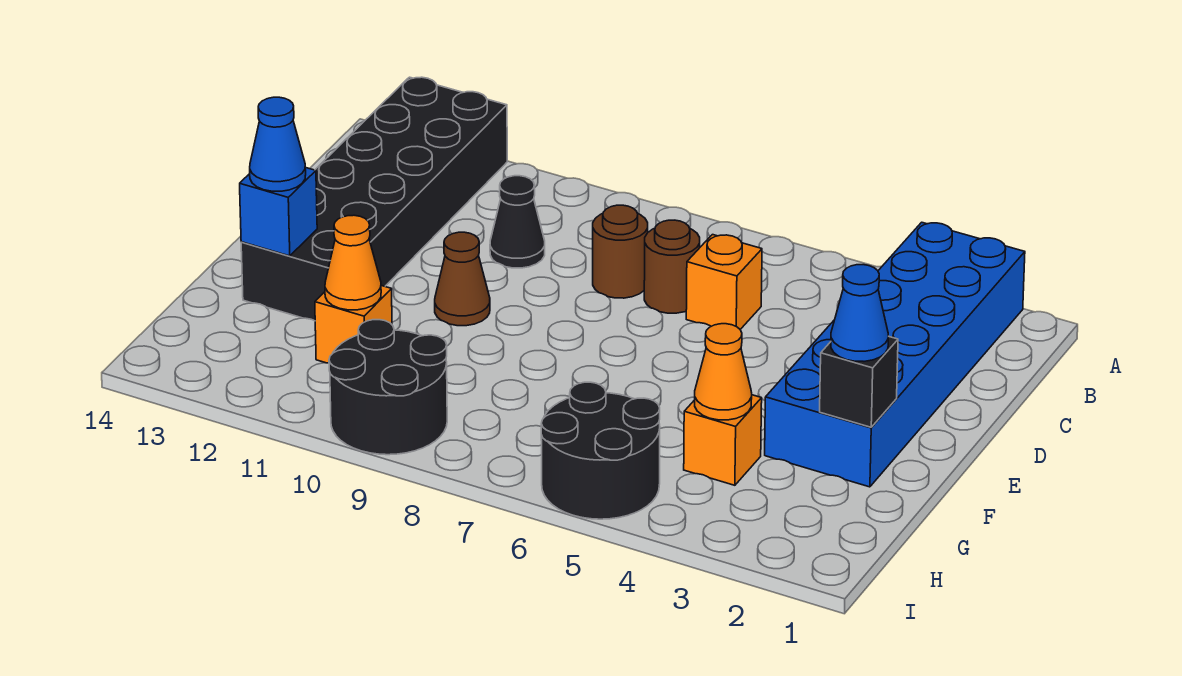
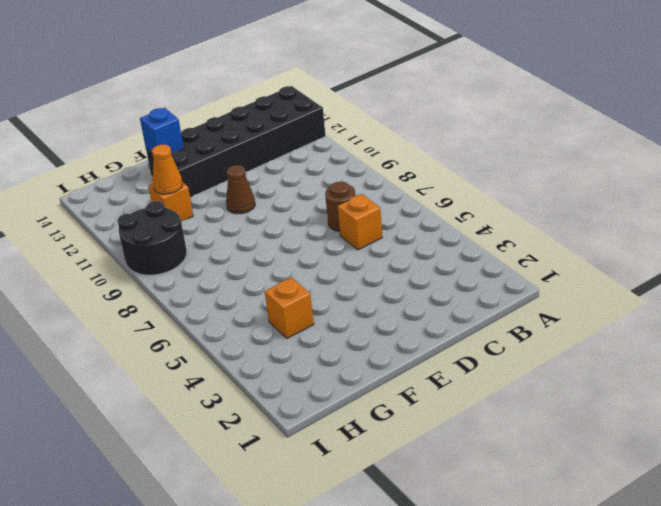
none -> blue 2x6 brick [765,222,1025,487]
none -> brown 1x1 round brick [593,205,648,298]
none -> black 1x1 cone [490,176,545,268]

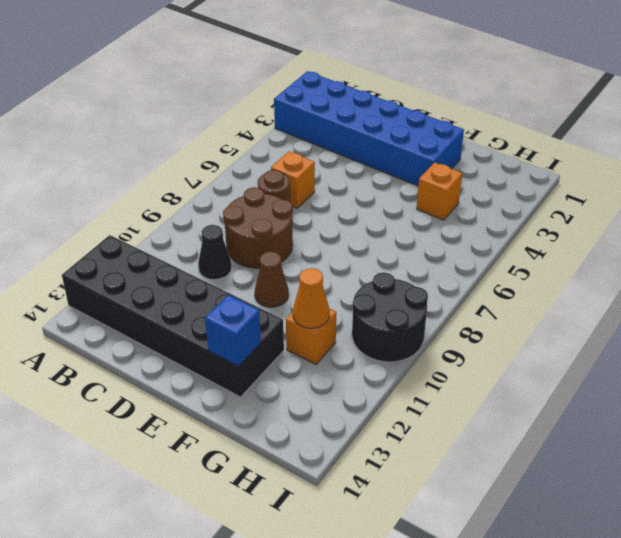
brown 2x2 round brick [223,188,293,268] -> brown 1x1 round brick [593,205,648,298]
none -> black 2x2 round brick [541,382,660,519]
none -> black 1x1 brick [820,336,898,427]
none -> orange 1x1 cone [695,324,752,420]

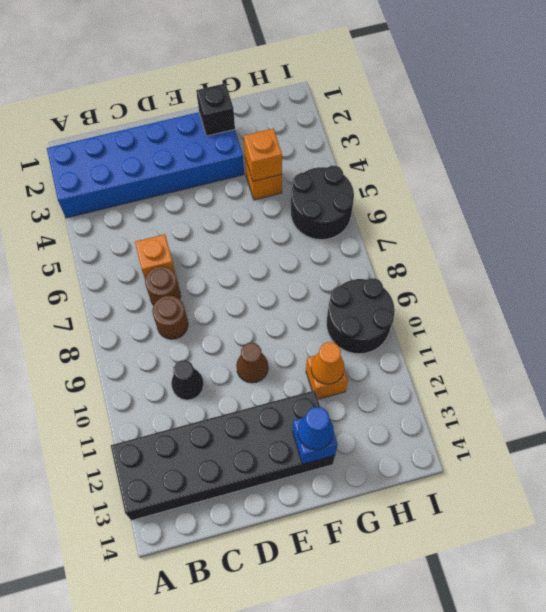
orange 1x1 brick [244,129,282,181] -> orange 1x1 cone [695,324,752,420]
none -> blue 1x1 cone [831,265,888,361]

